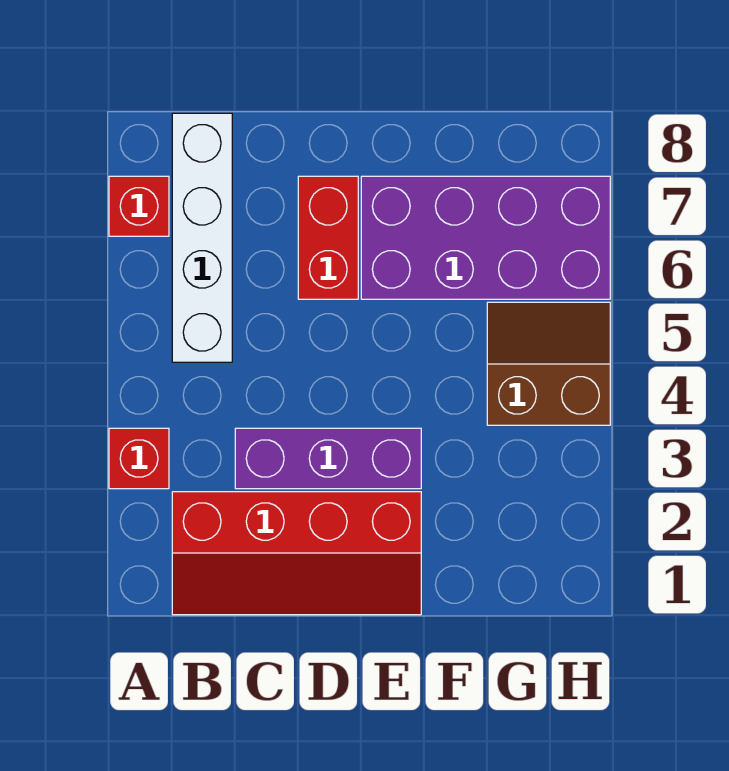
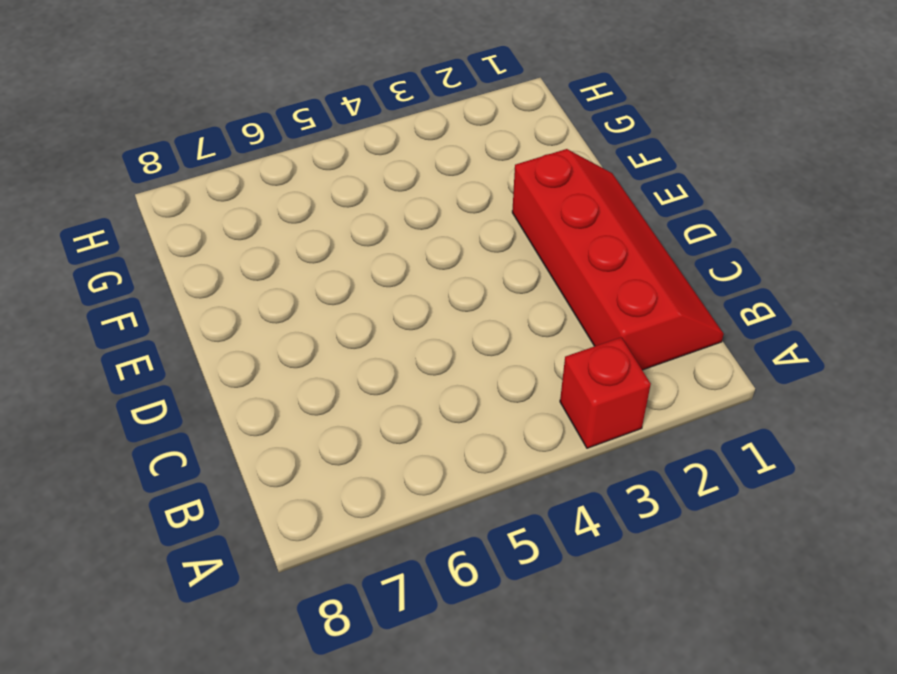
none -> red 1x1 brick [109,176,169,236]
none -> white 1x4 brick [172,113,232,362]

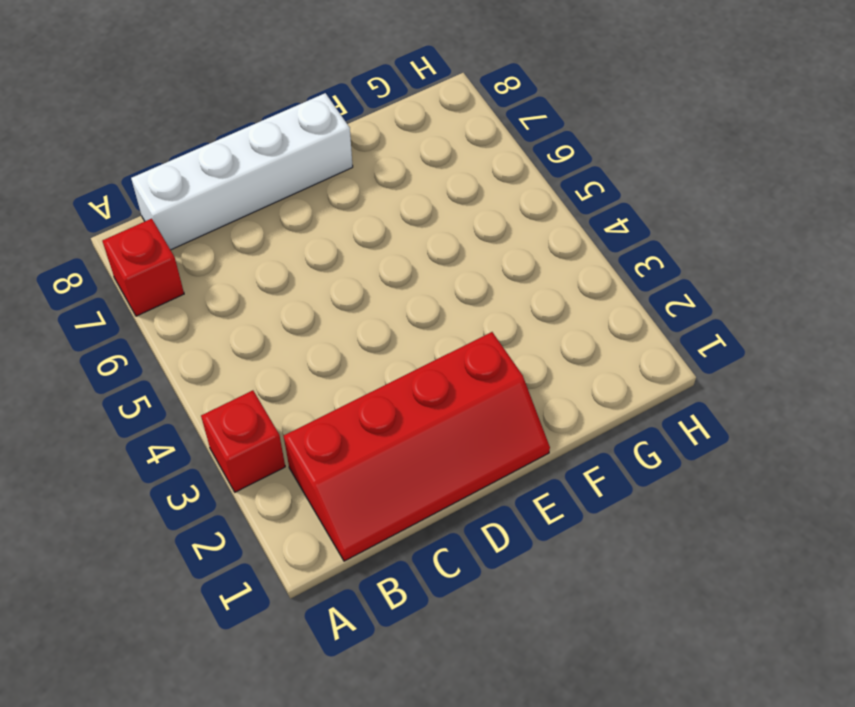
white 1x4 brick [131,93,353,250] -> white 1x4 brick turned to [172,113,232,362]
none -> purple 1x3 brick [235,428,421,489]
none -> red 1x2 brick [298,176,358,299]

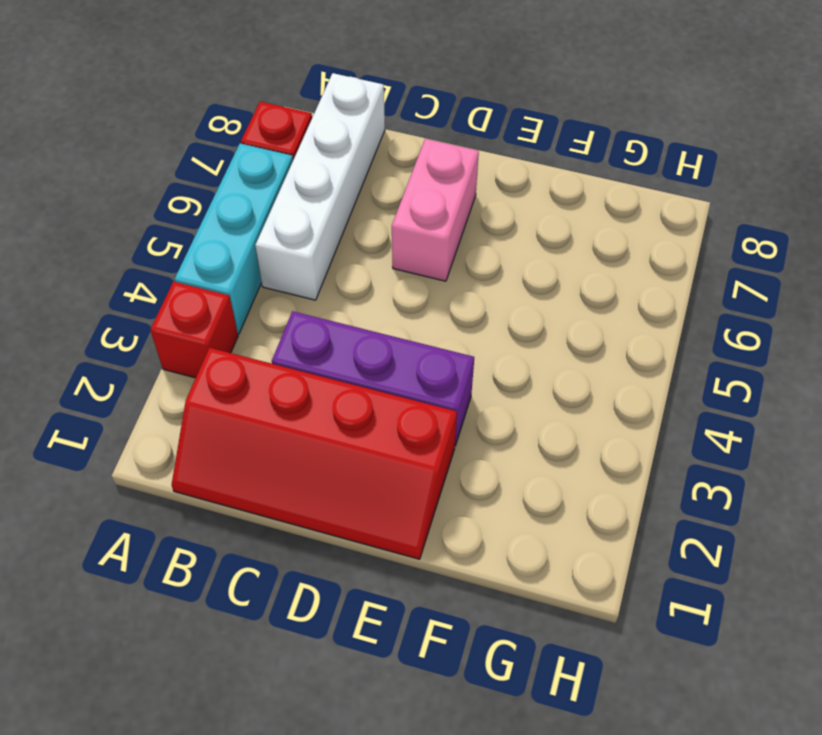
cyan 1x3 brick [175,144,293,334] -> none
pink 1x2 brick [392,139,479,281] -> red 1x2 brick [298,176,358,299]
none -> purple 2x4 brick [361,176,610,299]
none -> brown 2x2 slope [487,302,610,425]

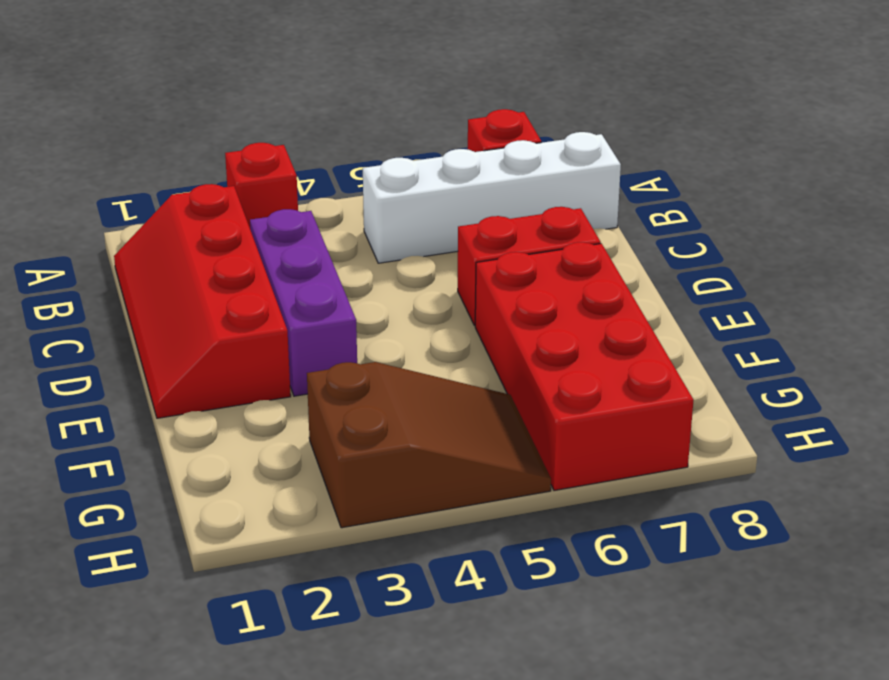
red 2x4 brick [475,242,693,490] -> purple 2x4 brick [361,176,610,299]
brown 2x3 slope [307,362,551,528] -> brown 2x2 slope [487,302,610,425]

